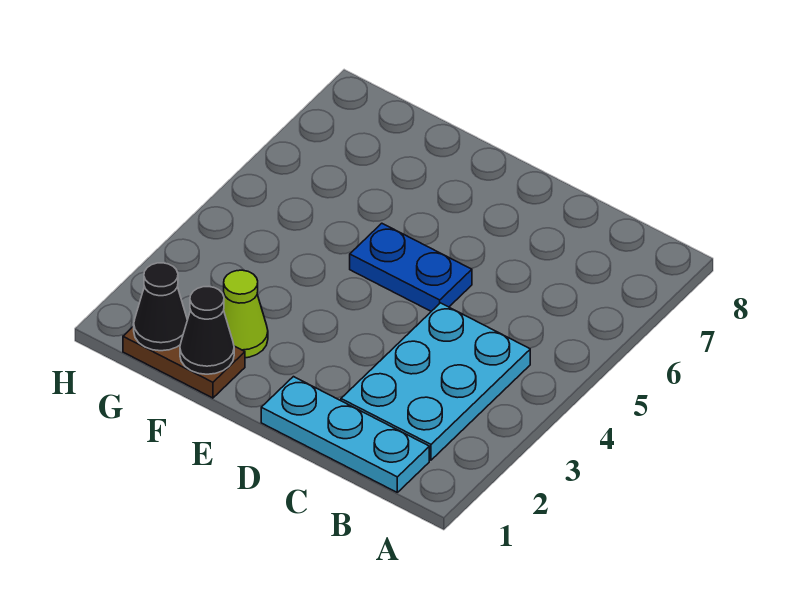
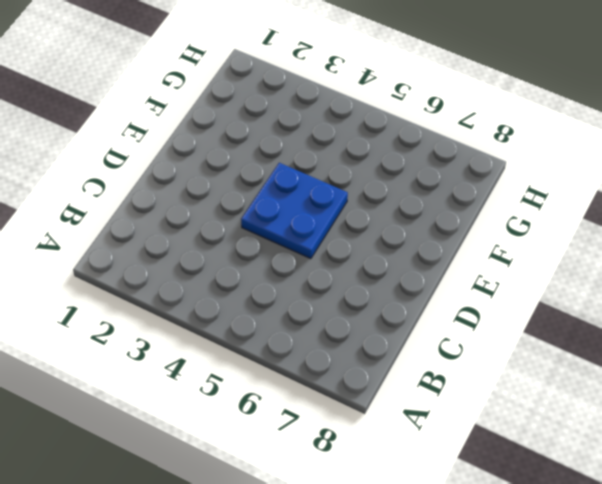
blue 2x2 plate [241,163,348,259] -> blue 1x2 plate [350,223,472,311]
none -> cyan 1x3 plate [261,377,429,492]
none -> cyan 2x3 plate [341,303,530,460]

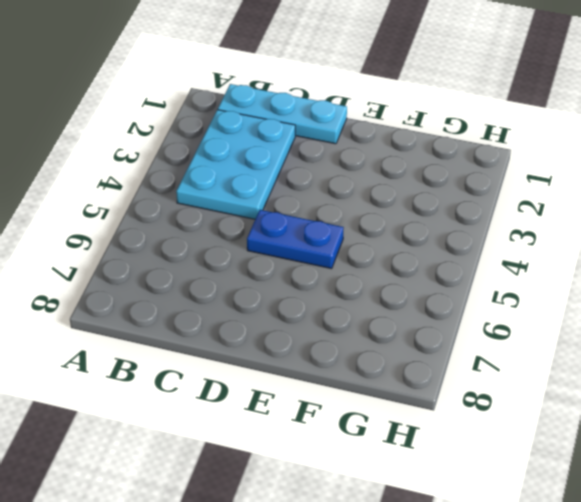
none -> brown 1x2 plate [123,326,245,398]
none -> lime 1x1 cone [224,270,268,358]

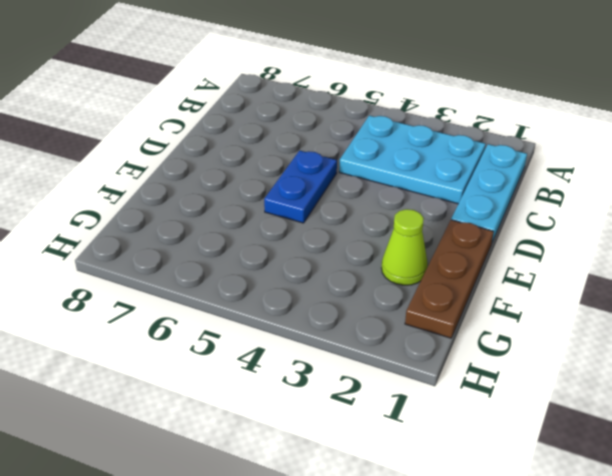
brown 1x3 plate [405,220,494,338] -> brown 1x2 plate [123,326,245,398]
none -> black 1x1 cone [180,287,234,374]
none -> black 1x1 cone [134,263,187,351]

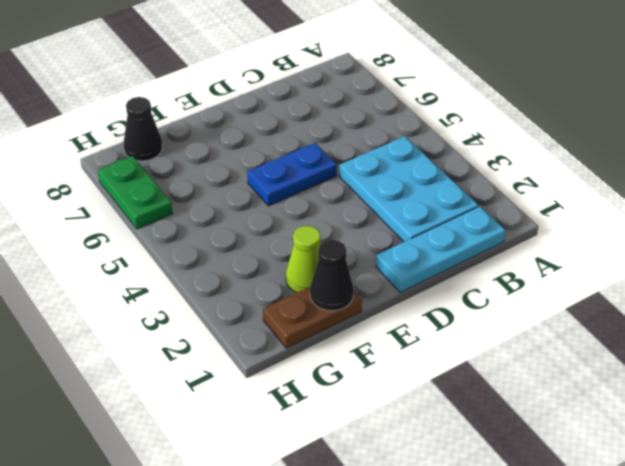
black 1x1 cone [124,97,162,161] -> black 1x1 cone moved to [134,263,187,351]
green 1x2 plate [98,156,173,229] -> none

